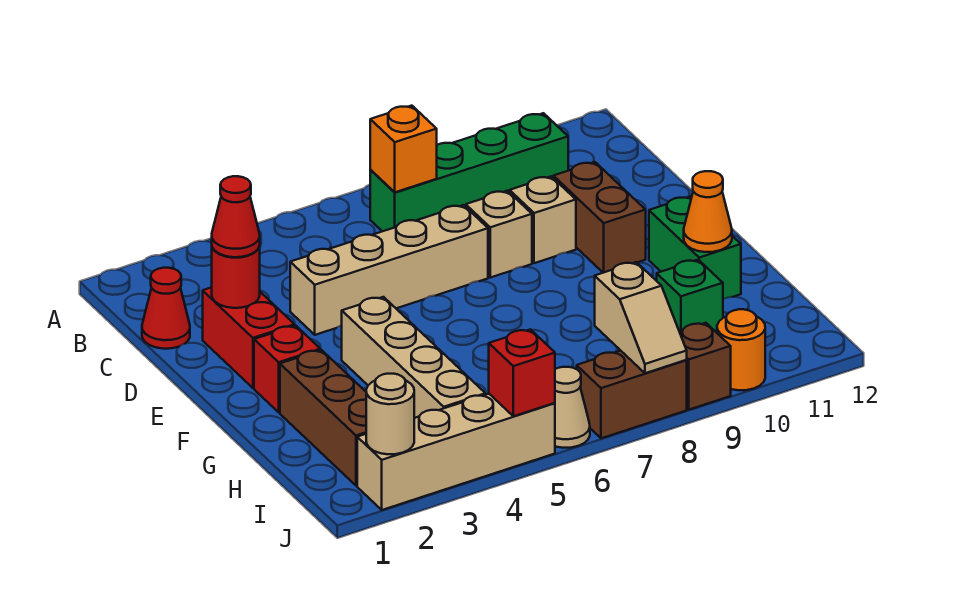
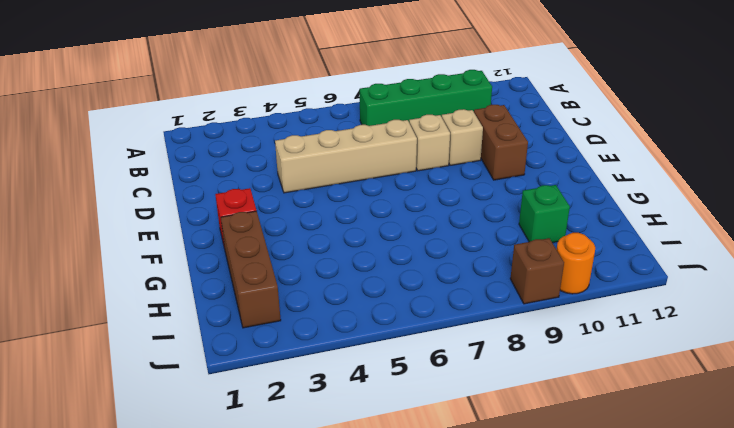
none -> red 1x1 cone [142,268,190,349]
none -> red 1x2 brick [203,287,295,388]
none -> tan 1x4 brick [342,297,486,418]

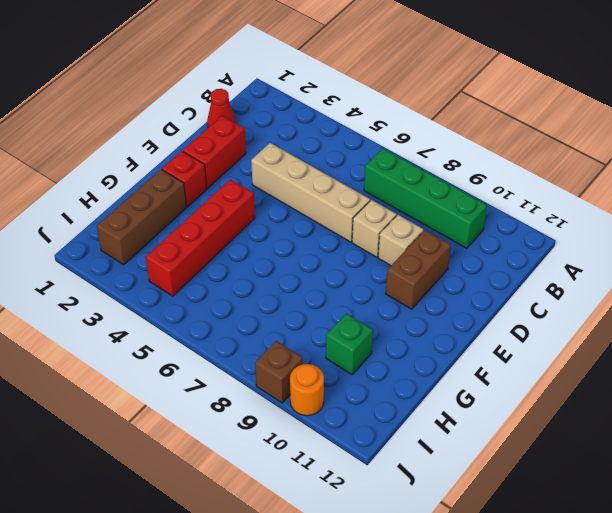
red 1x4 brick [146,179,255,296] -> tan 1x4 brick [342,297,486,418]
none -> green 1x2 brick [649,197,741,299]
none -> tan 1x4 brick [357,394,555,510]
none -> tan 1x1 cone [555,367,590,448]

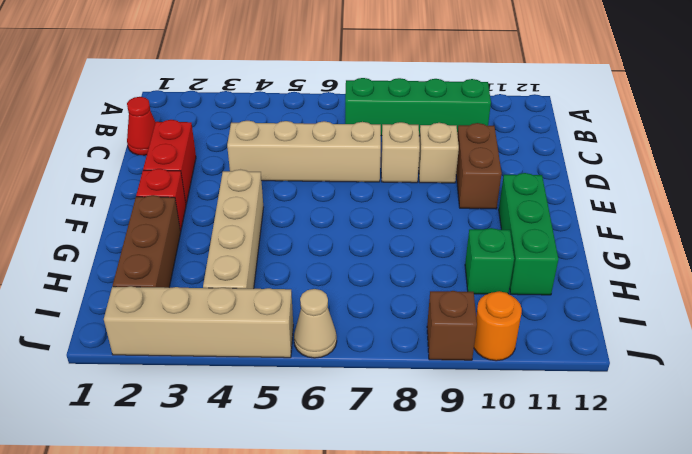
green 1x3 brick [499,173,558,295] -> green 1x2 brick [649,197,741,299]
none -> brown 1x2 brick [577,351,687,438]
none -> orange 1x1 brick [370,106,437,192]
none -> red 1x1 round brick [212,247,260,308]

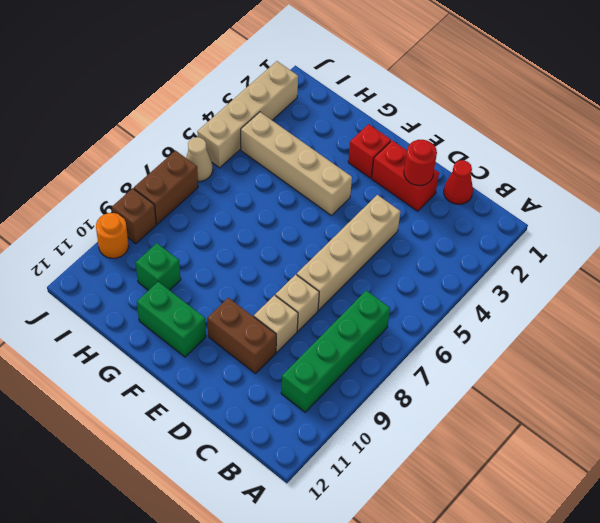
none -> brown 1x3 brick [280,350,366,486]
none -> orange 1x1 brick [370,106,437,192]
none -> orange 1x1 cone [684,171,732,252]

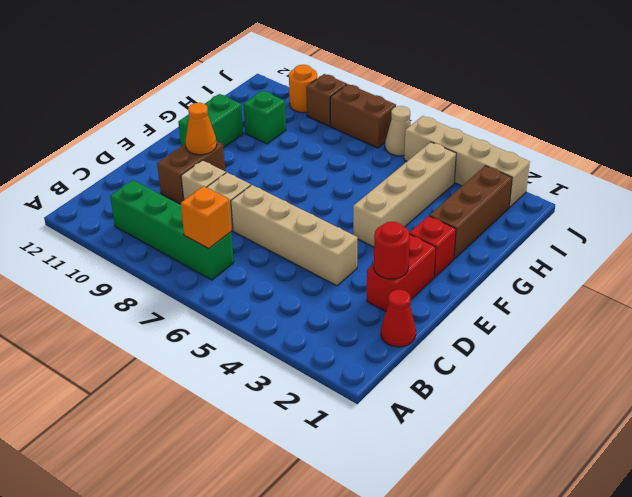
orange 1x1 cone [186,103,217,155] -> orange 1x1 cone moved to [684,171,732,252]
none -> tan 1x2 slope [595,262,687,373]
none -> tan 1x1 round brick [366,374,414,454]
none -> red 1x1 brick [489,329,555,416]

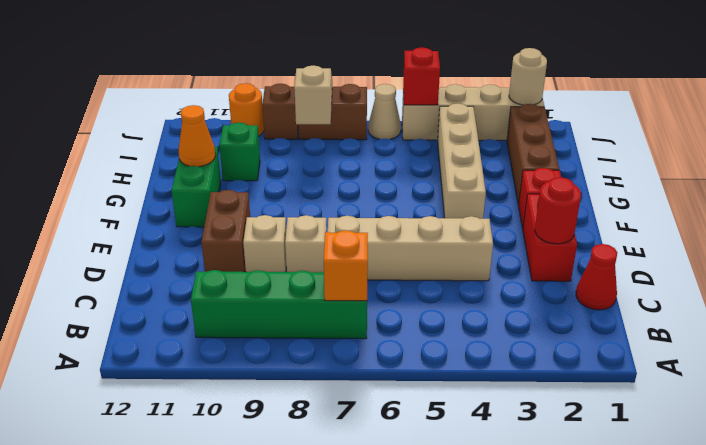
none -> red 1x1 cone [212,176,260,257]

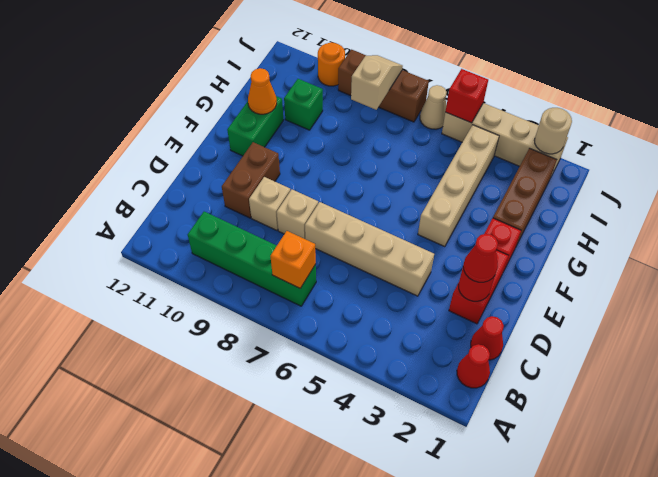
red 1x1 cone [457,344,490,388] -> none

